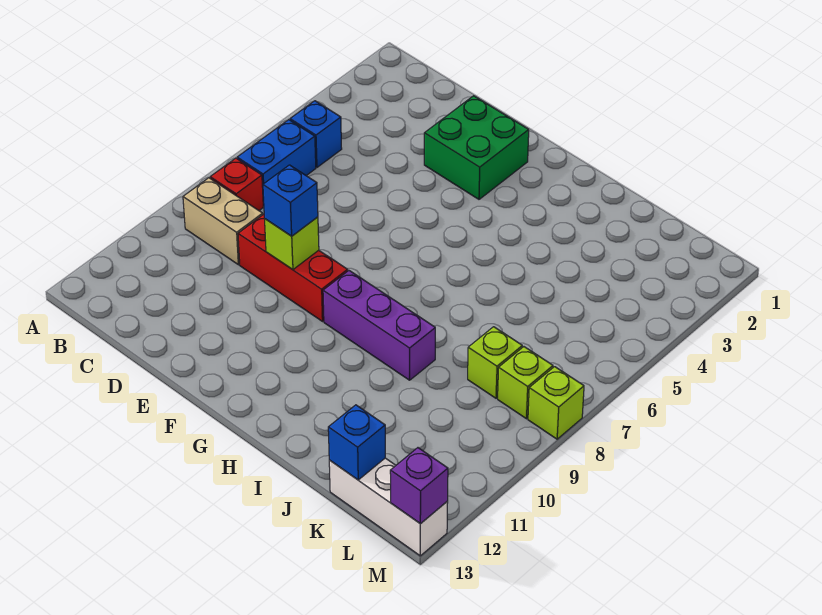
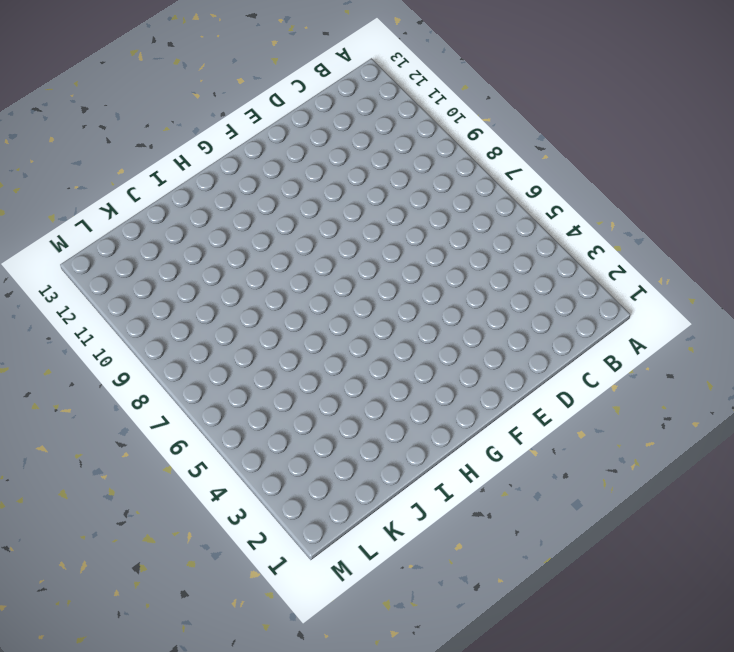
none -> blue 1x1 brick [290,101,342,167]
none -> blue 1x2 brick [237,120,316,206]
none -> red 1x1 brick [210,158,263,210]

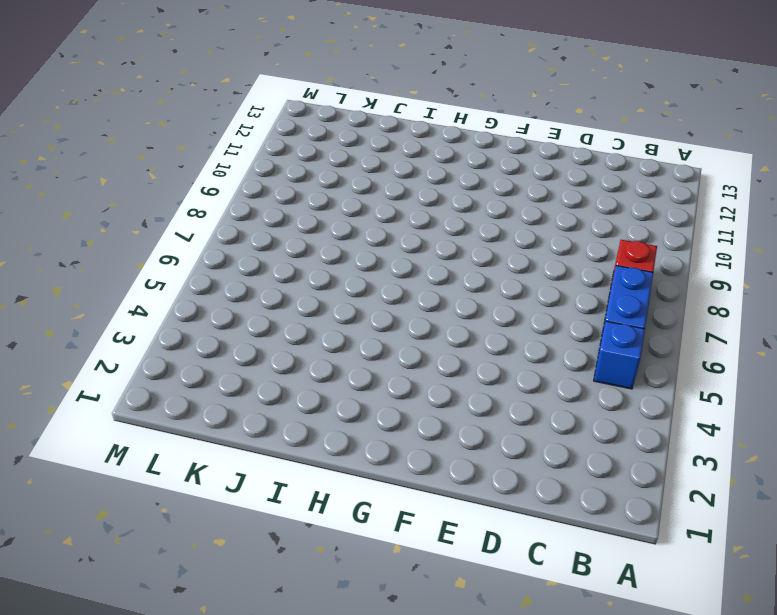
none -> tan 1x2 brick [183,178,263,265]
none -> red 1x3 brick [238,214,348,321]
none -> green 2x2 brick [424,96,529,199]

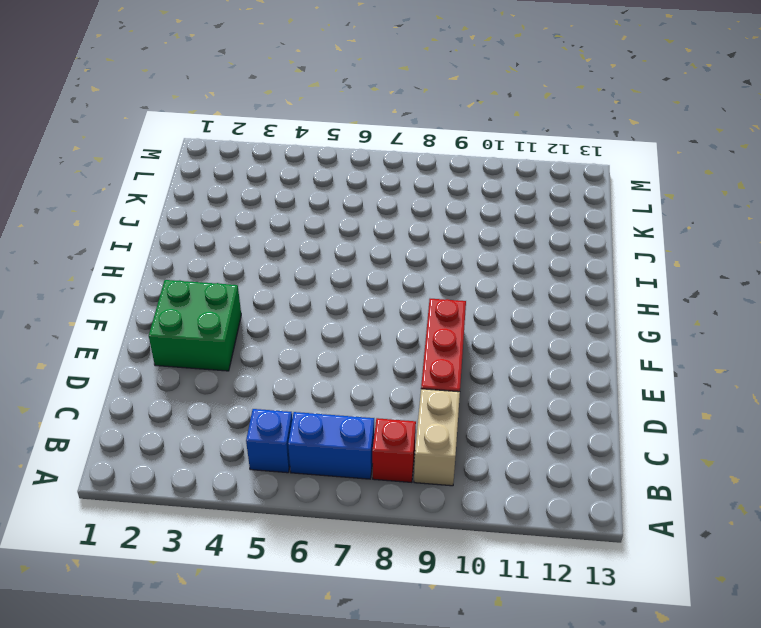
none -> purple 1x3 brick [323,271,435,380]
none -> lime 1x1 brick [468,327,522,398]
none -> white 1x3 brick [329,458,448,556]

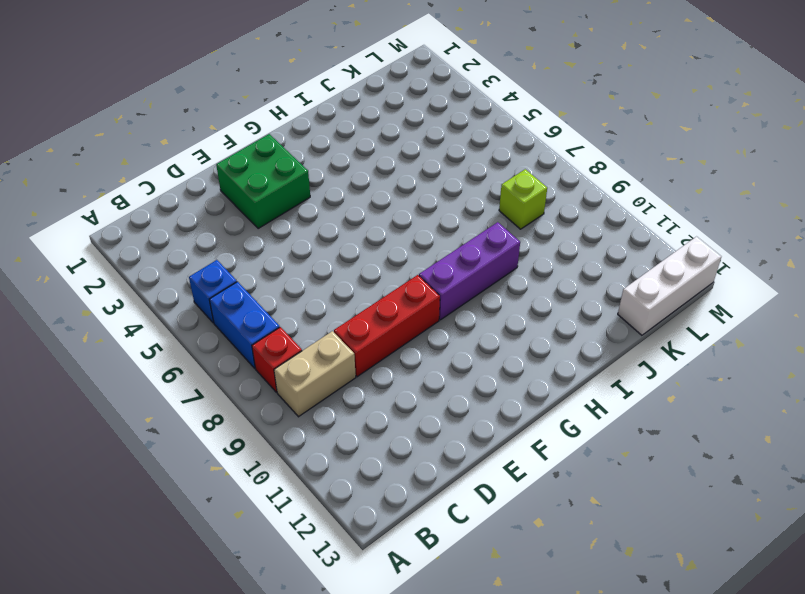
none -> lime 1x1 brick [498,347,553,419]
none -> lime 1x1 brick [528,367,584,439]
none -> lime 1x1 brick [265,217,319,270]

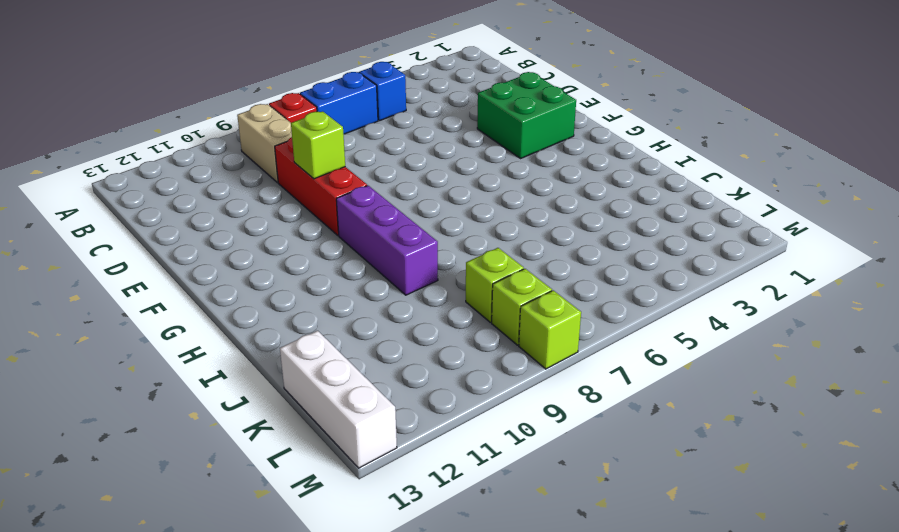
none -> blue 1x1 brick [328,405,385,480]
none -> purple 1x1 brick [390,448,448,524]
none -> blue 1x1 brick [263,165,318,236]

